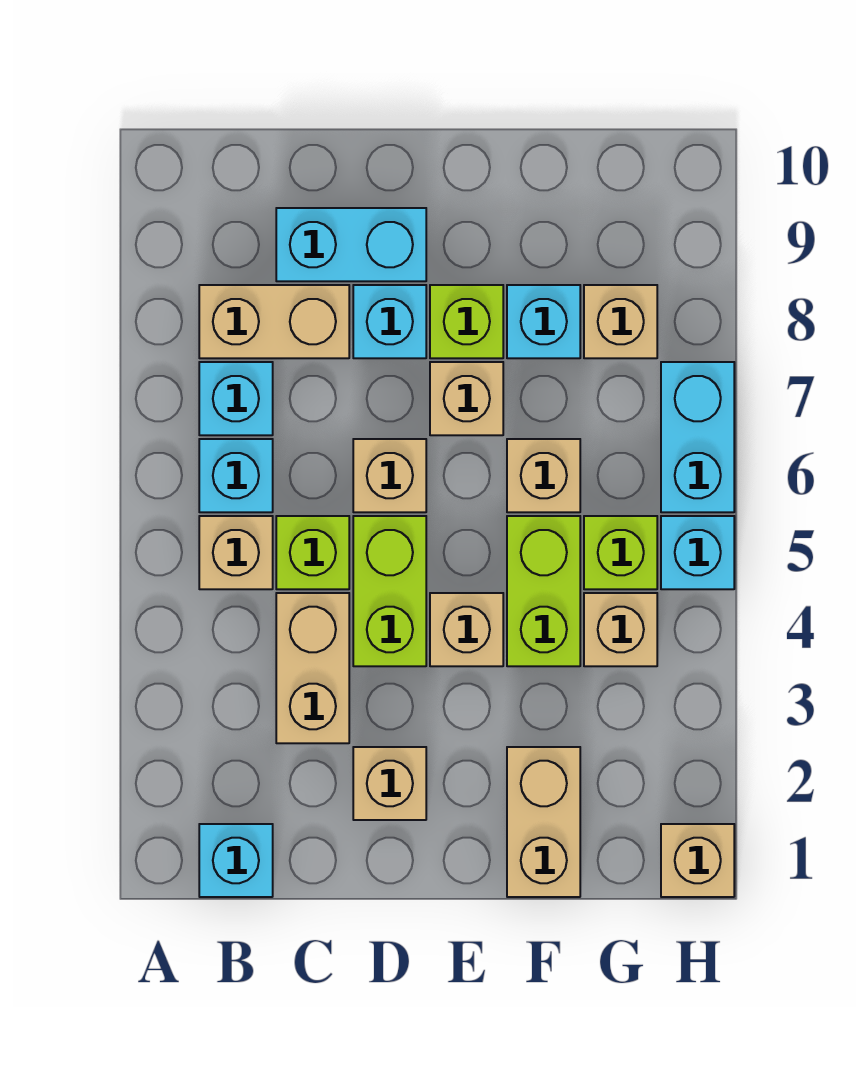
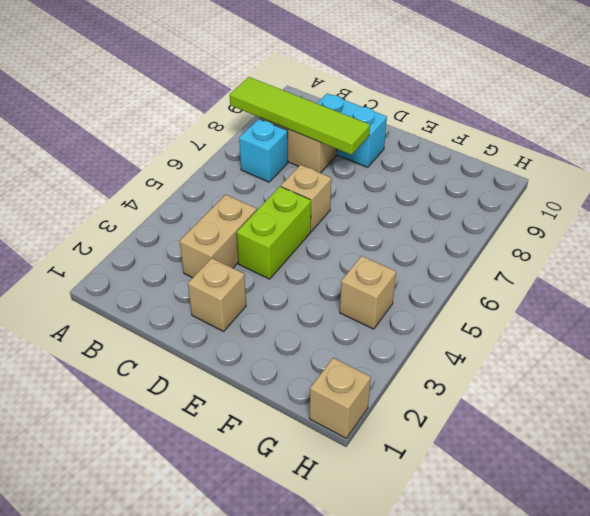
lime 1x4 tile [230,77,370,155] -> none
none -> cyan 1x1 brick [199,824,273,897]
none -> tan 1x1 brick [199,516,273,589]
none -> cyan 1x1 brick [199,439,273,512]

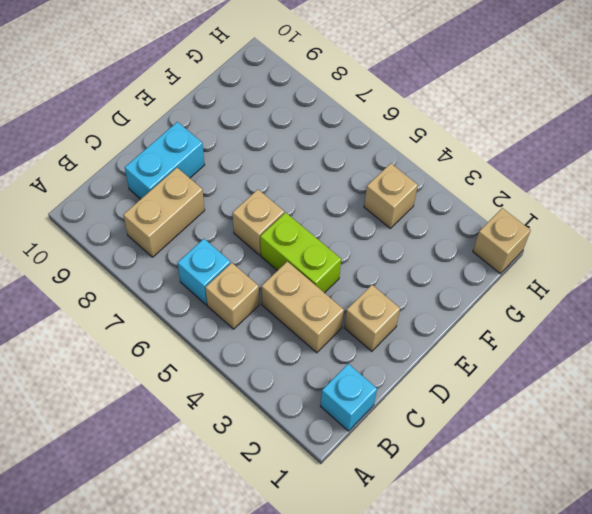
none -> cyan 1x1 brick [199,362,273,435]
none -> lime 1x1 brick [276,516,349,589]
none -> cyan 1x1 brick [353,285,426,358]

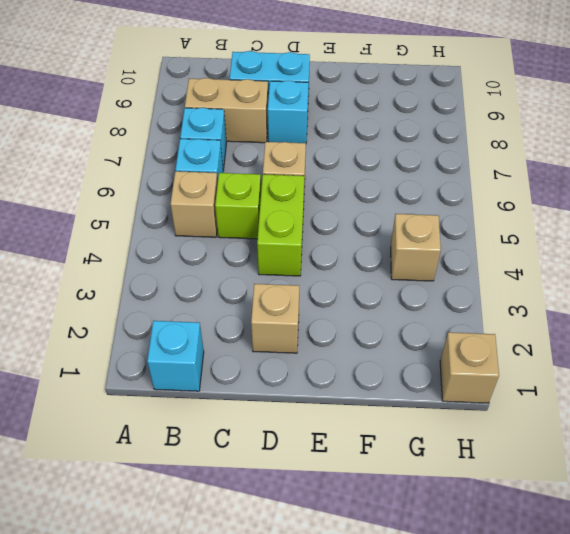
none -> tan 1x2 brick [276,593,349,743]
none -> tan 1x1 brick [430,593,503,666]
none -> tan 1x1 brick [430,362,503,435]

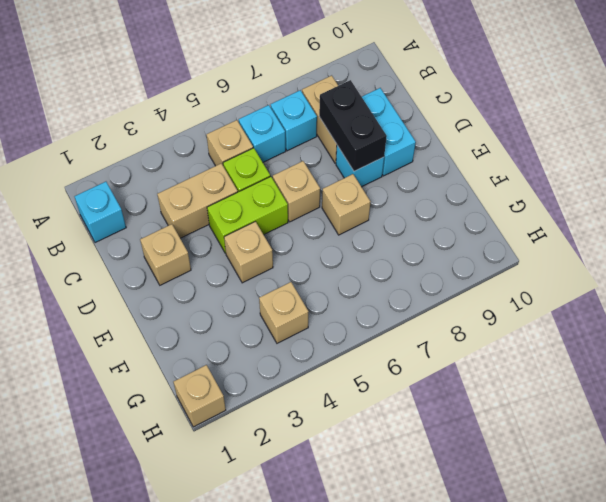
black 1x2 brick [319,80,387,171] -> none
none -> lime 1x1 brick [430,285,503,358]
none -> tan 1x2 brick [507,747,580,897]
none -> lime 1x2 brick [507,516,580,666]

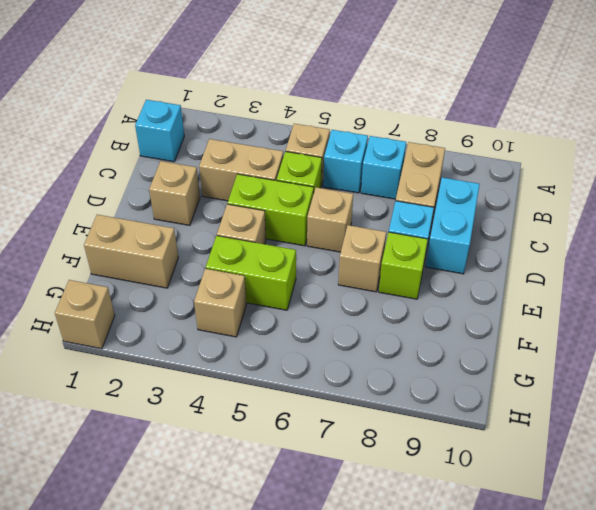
none -> tan 1x1 brick [507,439,580,512]
none -> cyan 1x1 brick [507,285,580,358]
none -> lime 1x1 brick [584,516,657,589]

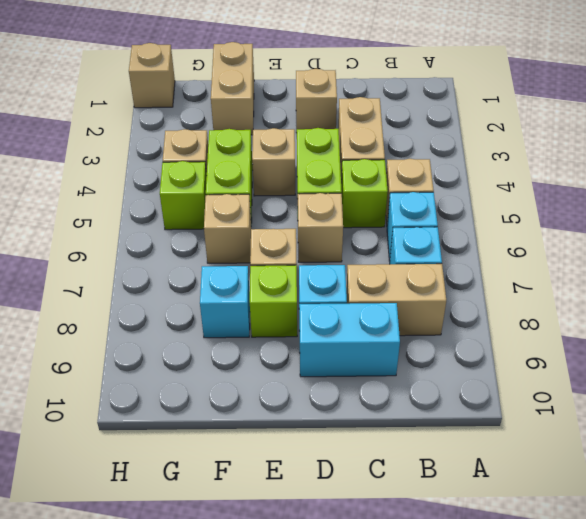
none -> cyan 1x1 brick [199,824,273,897]
none -> tan 1x1 brick [584,285,657,358]
none -> cyan 1x1 brick [661,516,734,589]

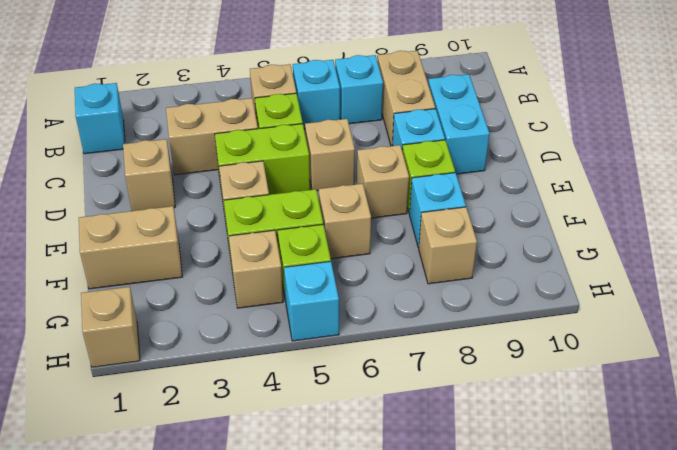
none -> cyan 1x2 brick [661,362,734,512]

